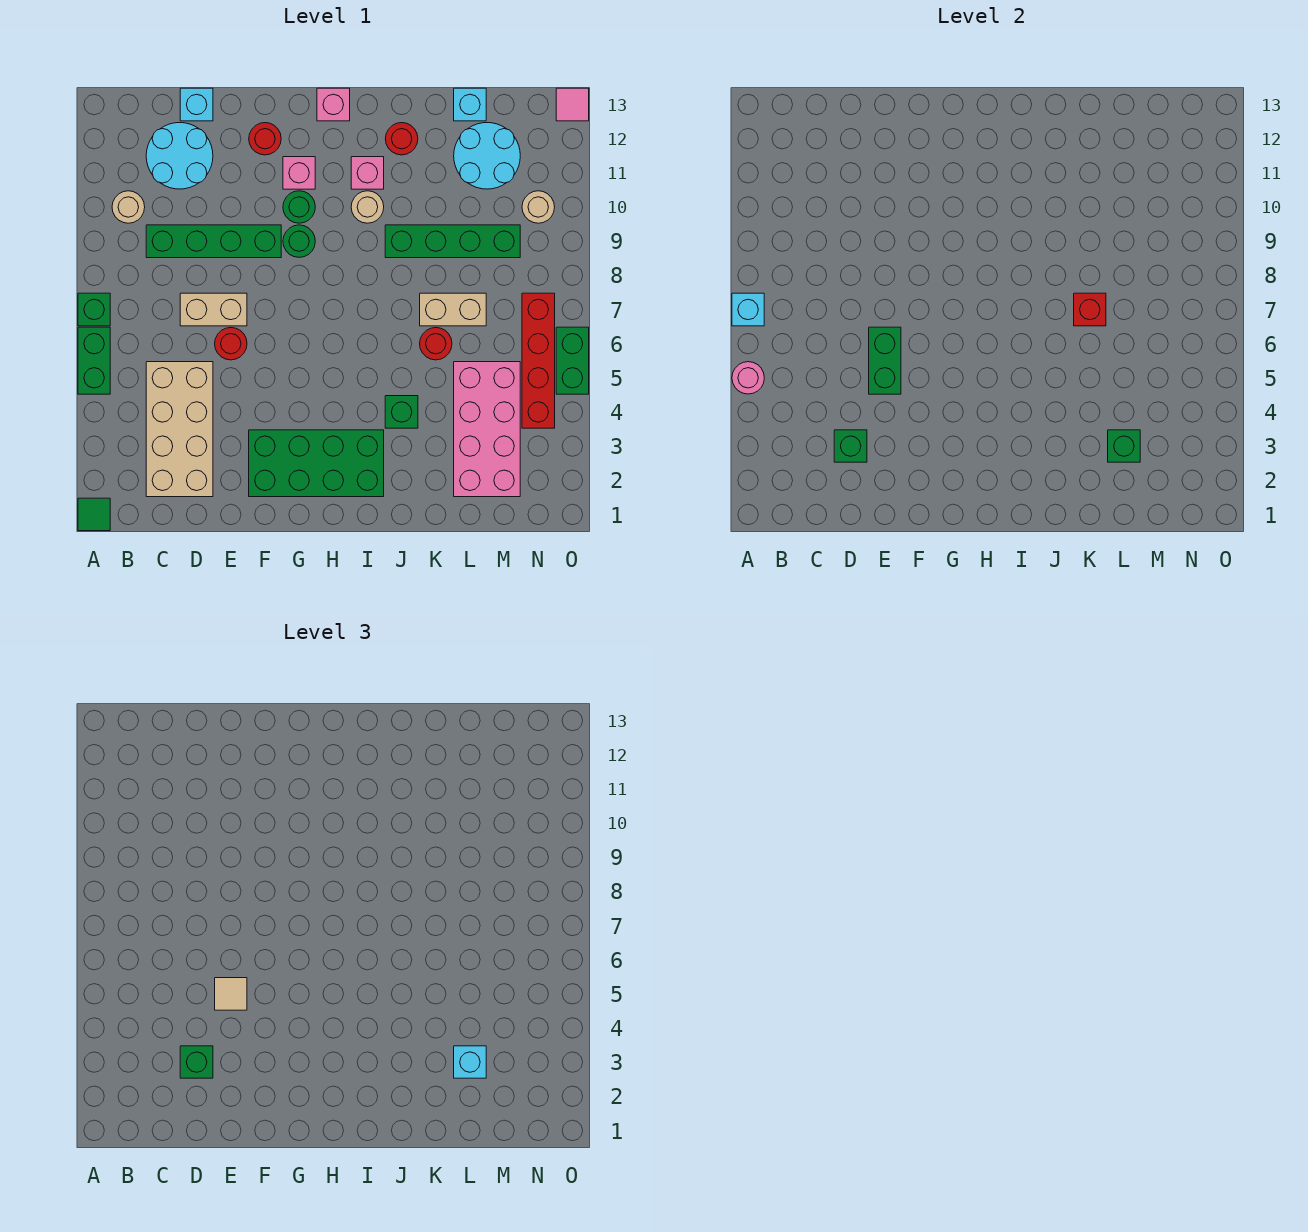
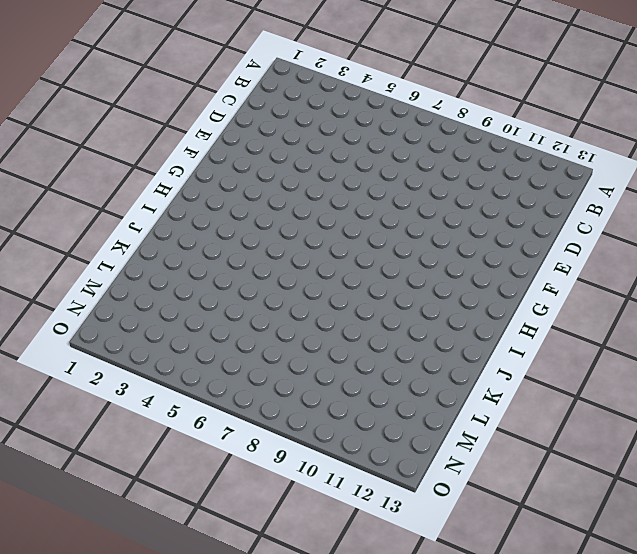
none -> green 1x1 tile [78,498,110,531]
none -> green 1x2 brick [78,327,110,394]
none -> green 1x1 brick [78,293,110,326]
none -> tan 1x1 round brick [112,191,145,223]

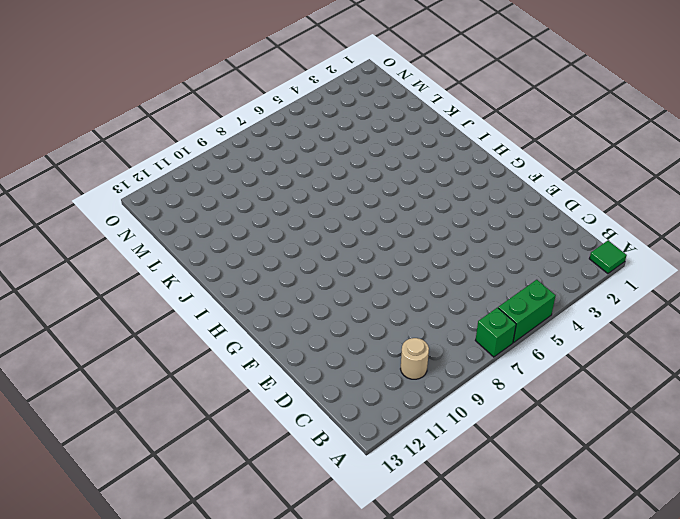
none -> tan 2x4 brick [146,362,213,497]
none -> green 1x4 brick [146,225,281,258]
none -> cyan 2x2 round brick [146,123,213,189]
none -> tan 1x2 brick [180,293,247,326]

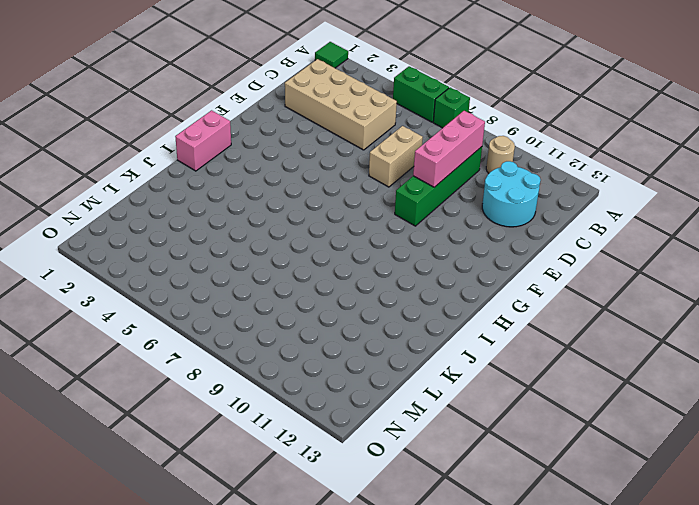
pink 1x3 brick [413,111,485,187] -> none
pink 1x2 brick [175,110,231,171] -> none
none -> cyan 1x1 brick [180,88,213,121]
none -> red 1x1 round brick [215,328,247,360]
none -> green 2x4 brick [249,430,384,497]
none -> red 1x1 round brick [249,123,281,155]

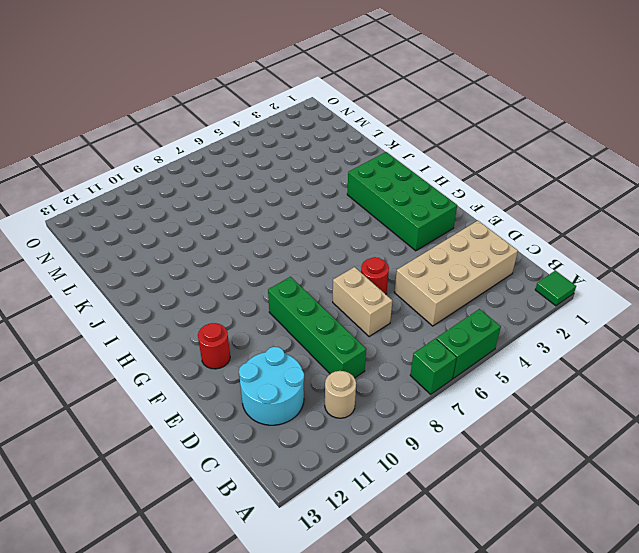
none -> cyan 1x1 brick [180,88,213,121]
none -> green 1x1 round brick [283,225,315,257]
none -> green 1x1 round brick [283,191,315,223]
none -> pink 1x1 brick [283,157,315,189]

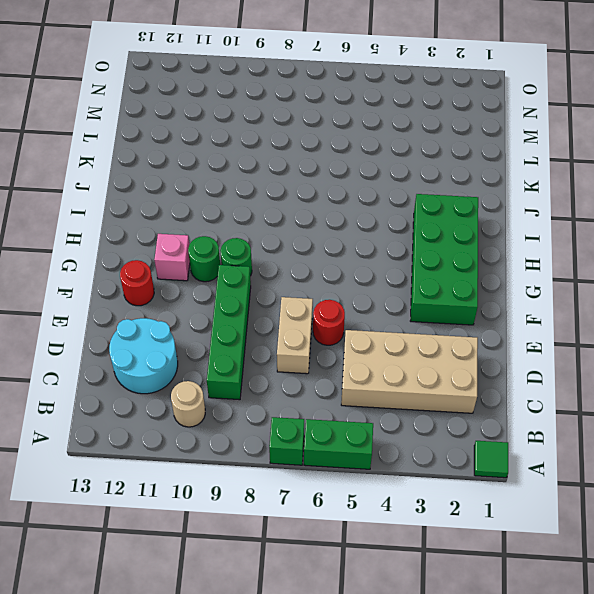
none -> cyan 1x1 brick [180,88,213,121]
none -> pink 1x1 brick [317,88,350,121]
none -> tan 1x1 round brick [351,191,384,223]
none -> pink 1x1 brick [351,157,384,189]

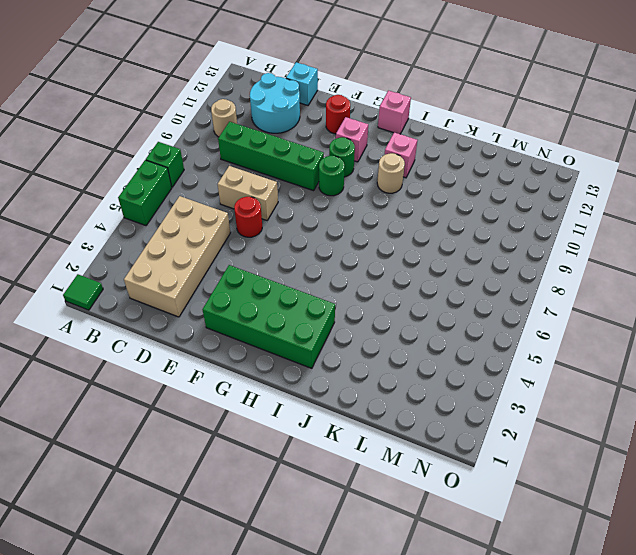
none -> green 1x1 brick [385,396,418,428]
none -> green 1x4 brick [385,225,520,258]
none -> red 1x1 round brick [385,123,418,155]
none -> red 1x1 round brick [420,328,452,360]

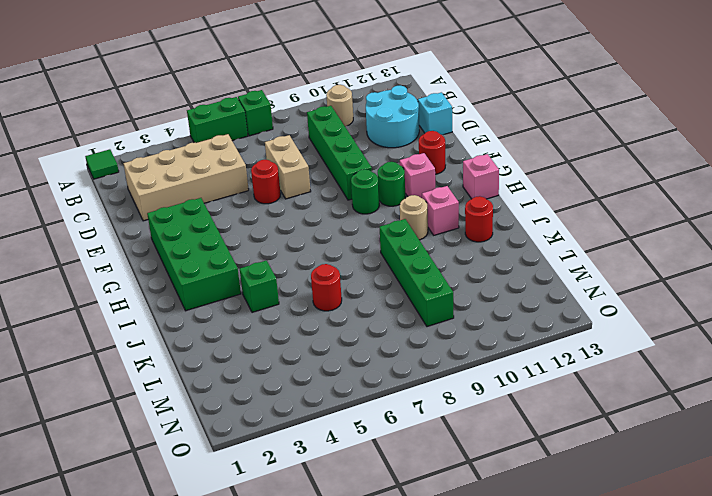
none -> tan 1x2 brick [420,293,486,326]
none -> pink 2x4 brick [454,362,520,497]
none -> cyan 2x2 round brick [454,123,520,189]
none -> cyan 1x1 brick [454,88,486,121]

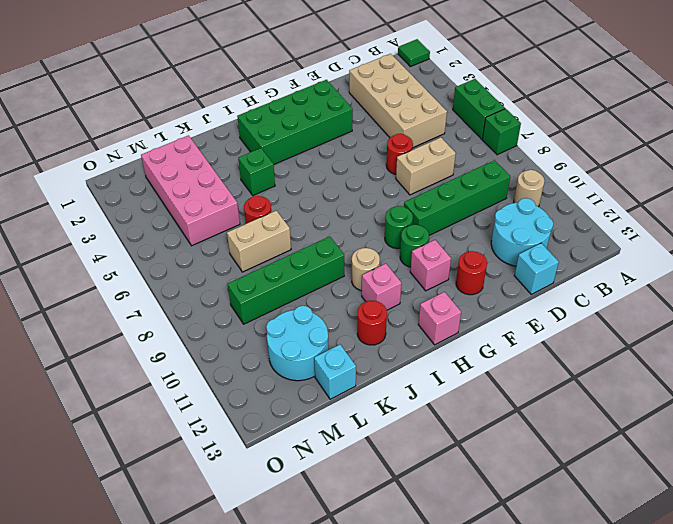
none -> red 1x4 brick [522,293,555,428]
none -> tan 1x1 round brick [522,191,555,223]
none -> green 1x2 brick [556,327,589,394]
none -> pink 1x1 tile [556,88,589,121]

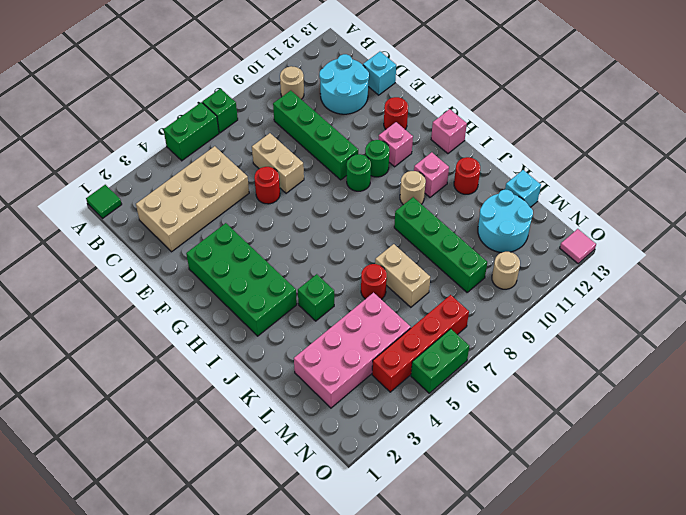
none -> pink 1x1 round brick [732,362,764,394]
none -> cyan 1x1 brick [732,293,764,326]
none -> green 1x1 brick [834,430,867,462]
none -> green 1x2 brick [869,327,901,394]

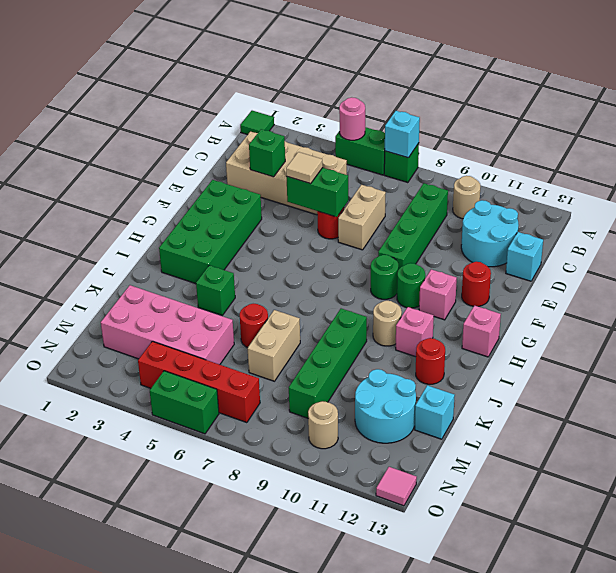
none -> red 1x1 brick [1074,293,1106,326]
none -> green 1x1 brick [1108,430,1140,462]
none -> green 1x1 brick [180,1046,213,1078]
none -> cyan 1x1 brick [454,1046,486,1078]

